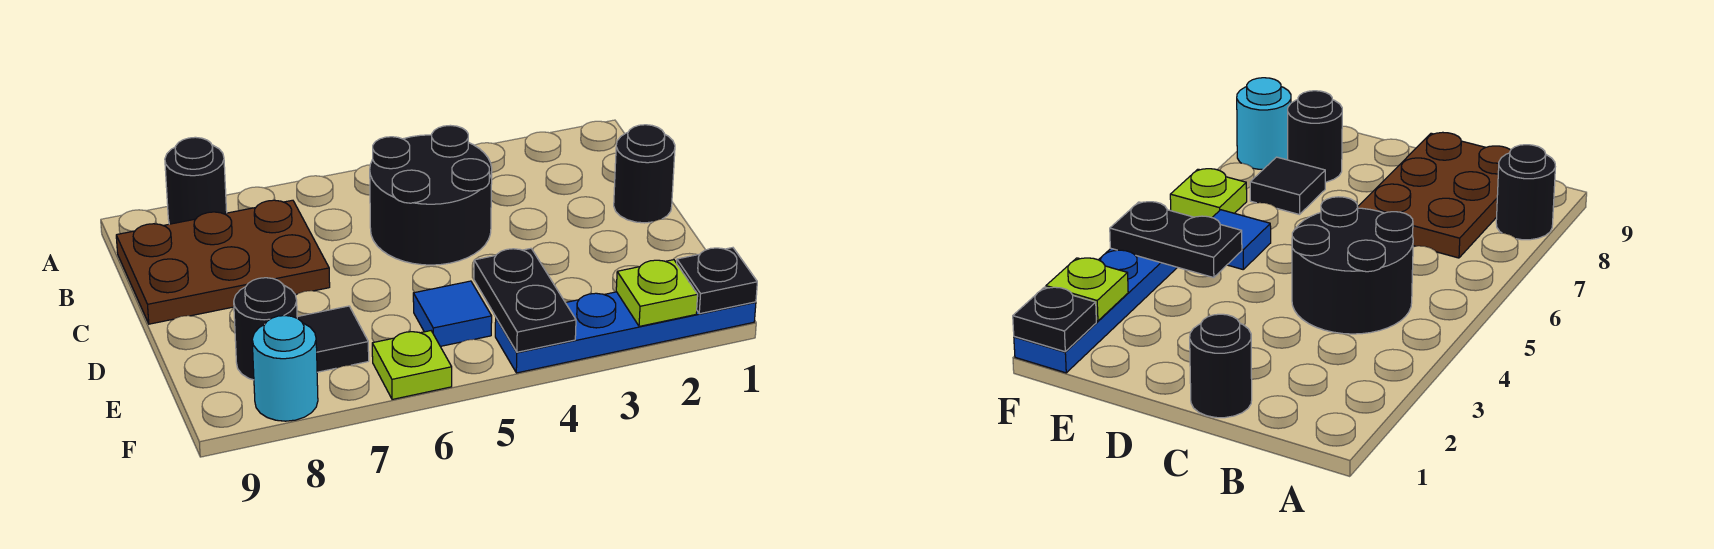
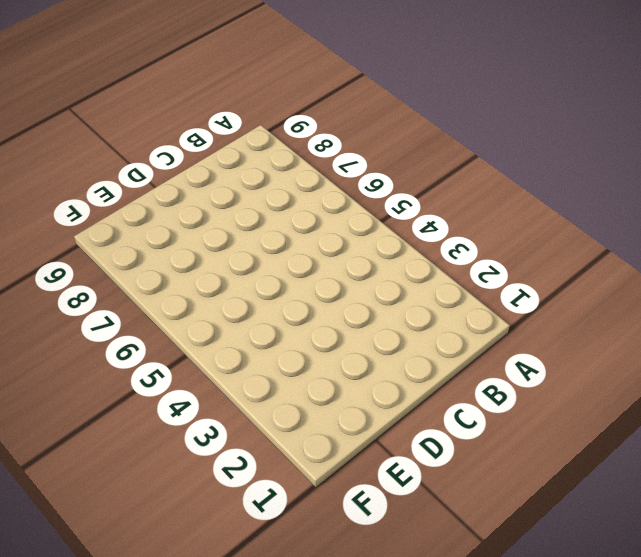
none -> black 1x1 round brick [165,137,227,224]
none -> black 2x2 round brick [370,125,492,265]
none -> brown 2x3 plate [116,200,330,324]

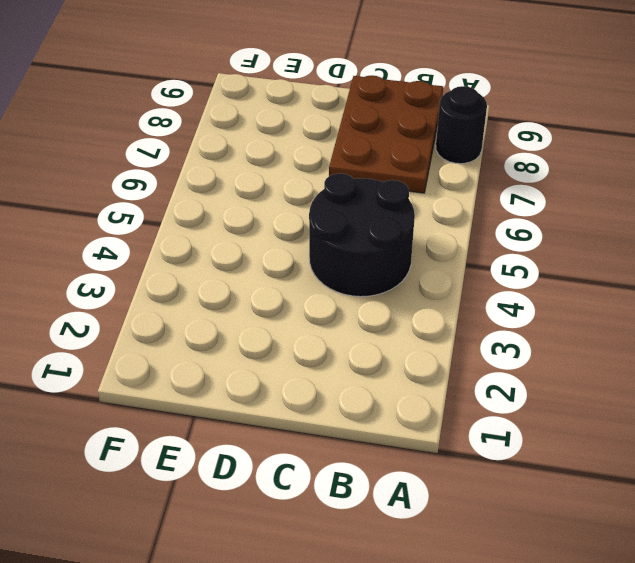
none -> black 1x1 round brick [614,125,675,223]
none -> blue 1x1 tile [413,281,492,346]
none -> black 1x1 tile [297,306,369,372]

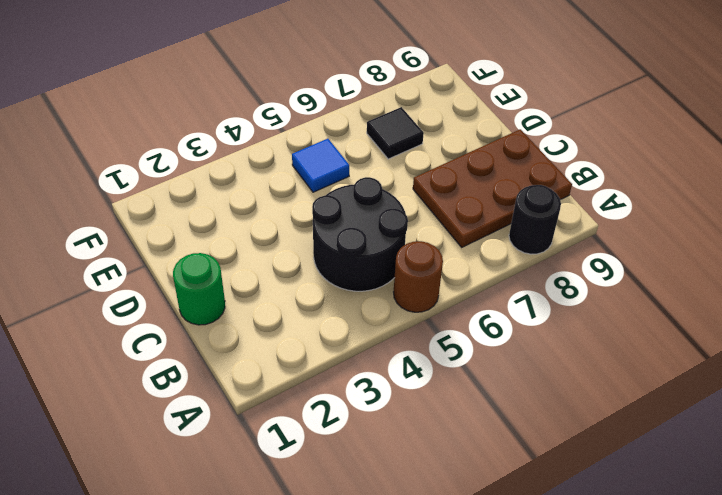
brown 1x1 round brick [394,241,443,312] -> none
green 1x1 round brick [173,253,225,325] -> black 1x1 round brick [614,125,675,223]
none -> black 1x1 round brick [234,278,297,380]
none -> blue 1x4 plate [495,292,756,373]
none -> lime 1x1 plate [372,331,452,399]

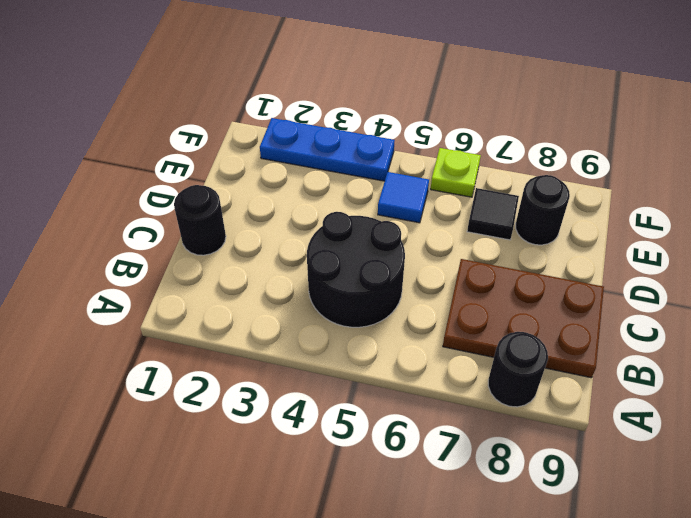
blue 1x3 plate [260,118,395,181] -> blue 1x4 plate [495,292,756,373]
none -> cyan 1x1 round brick [252,316,318,421]
none -> black 1x2 plate [474,248,576,352]
none -> black 1x1 plate [677,248,757,314]

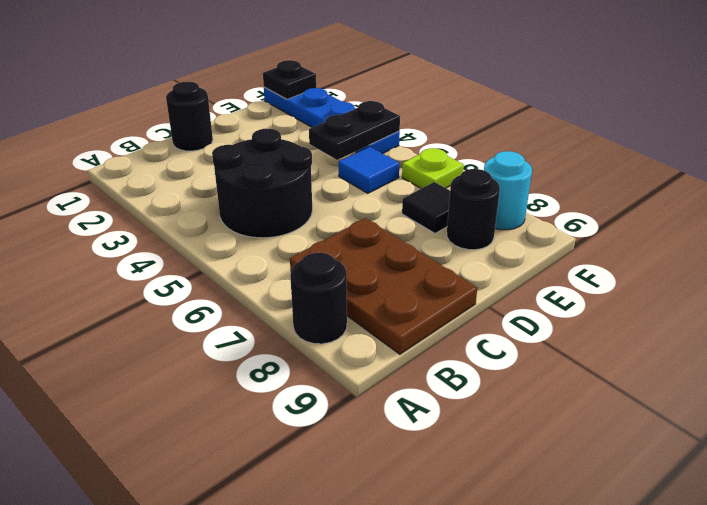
none -> lime 1x1 plate [616,260,698,326]

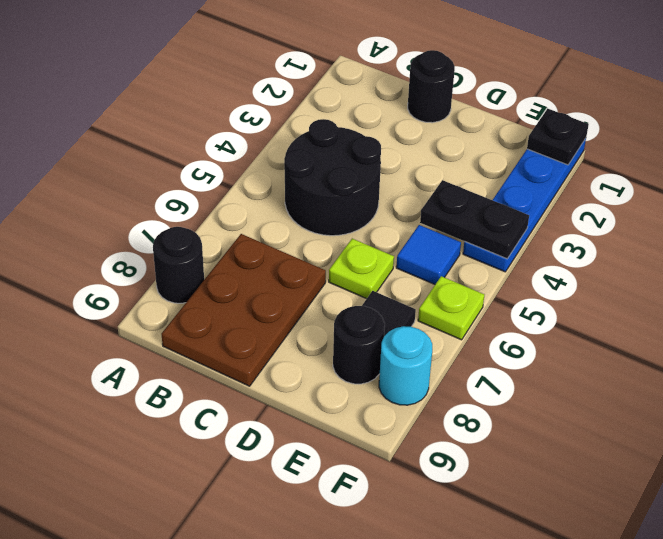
lime 1x1 plate [329,239,394,299] -> lime 1x1 plate moved to [616,260,698,326]

